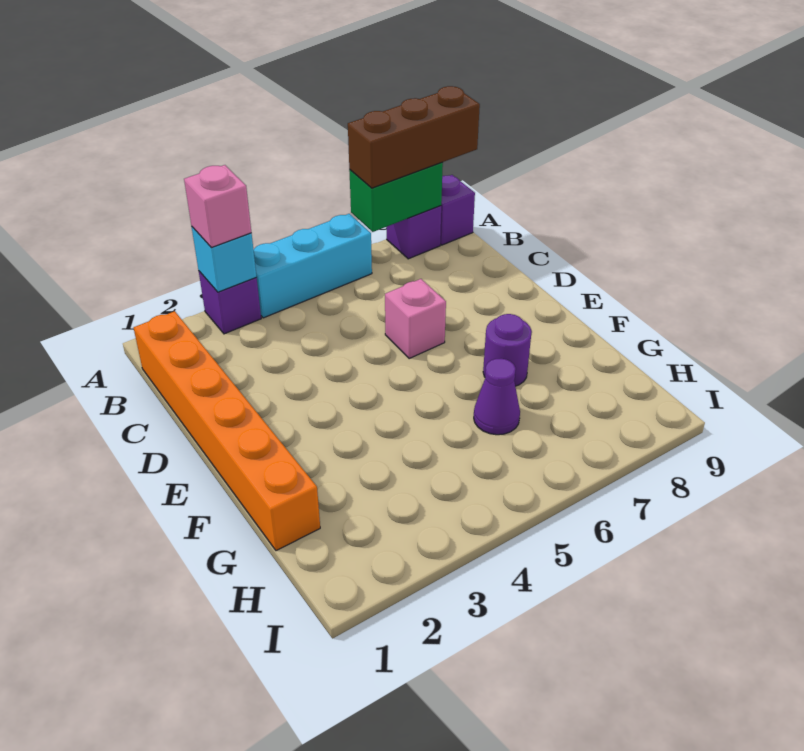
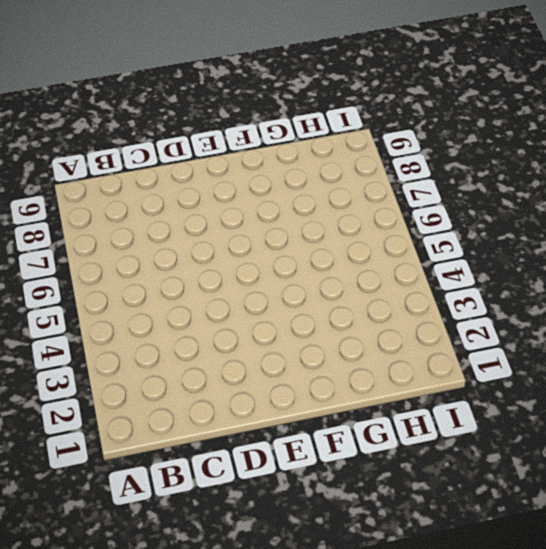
none -> purple 1x1 brick [199,271,261,334]
none -> cyan 1x3 brick [253,214,372,318]
none -> purple 1x1 brick [387,206,441,259]

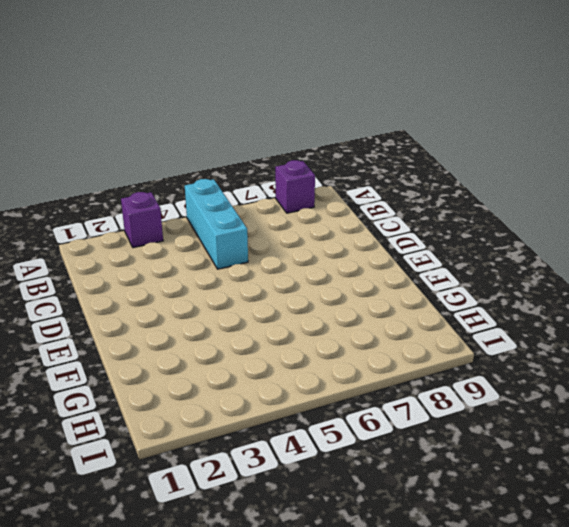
cyan 1x3 brick [185,179,248,269] -> cyan 1x3 brick turned to [253,214,372,318]
none -> purple 1x1 brick [440,175,475,245]
none -> orange 1x6 brick [134,311,320,551]
none -> pink 1x1 brick [385,279,446,358]

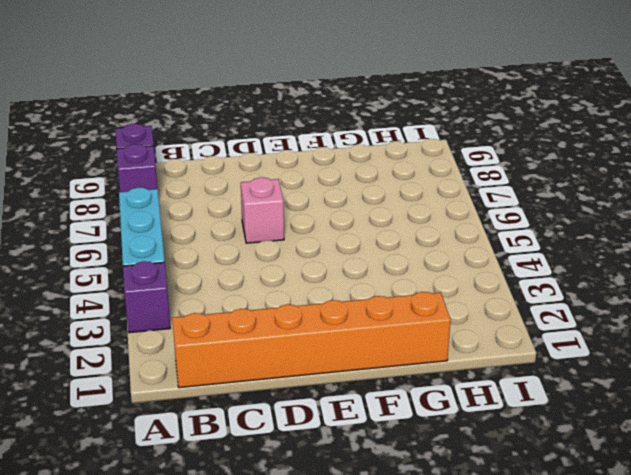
none -> purple 1x1 round brick [483,314,532,386]
none -> purple 1x1 cone [474,359,520,435]
none -> cyan 1x1 brick [192,227,257,292]

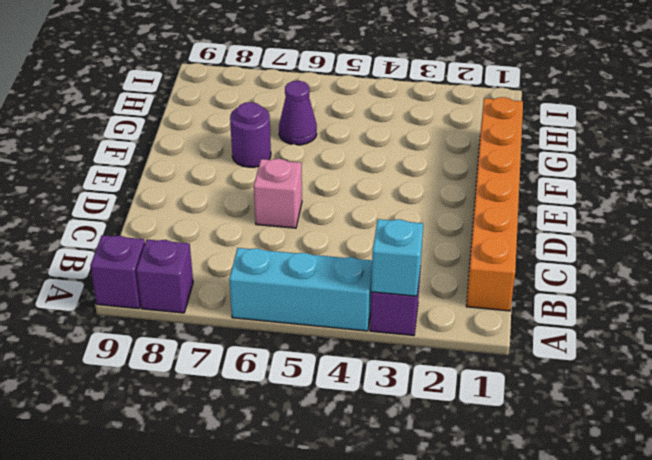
none -> green 1x2 brick [349,163,443,232]
none -> pink 1x1 brick [184,165,252,248]
none -> brown 1x3 brick [348,86,480,188]

